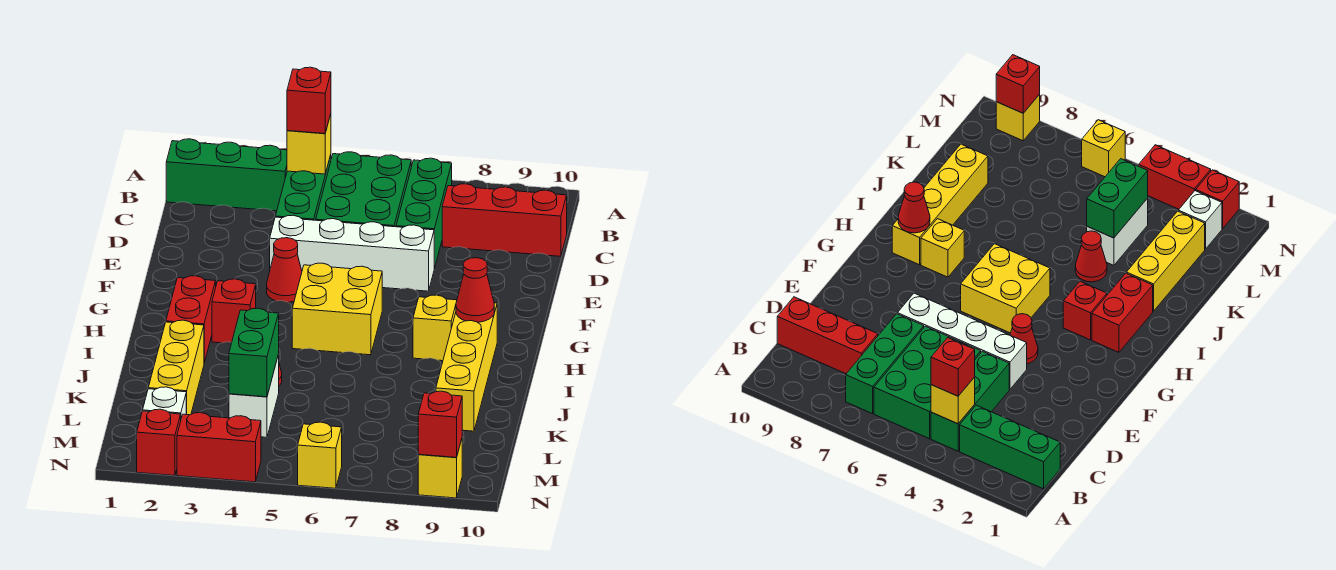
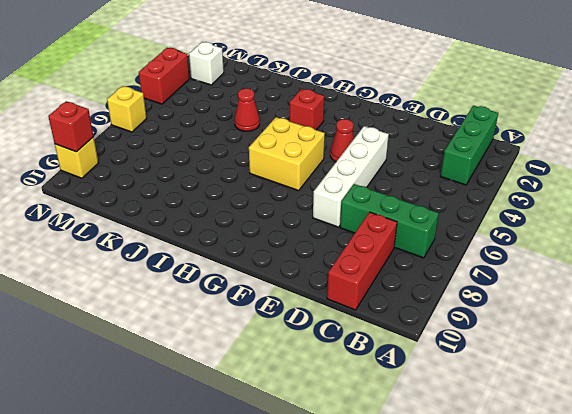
none -> green 1x3 brick [275,155,331,220]
none -> green 2x3 brick [316,152,411,227]
none -> red 1x2 brick [166,276,216,363]

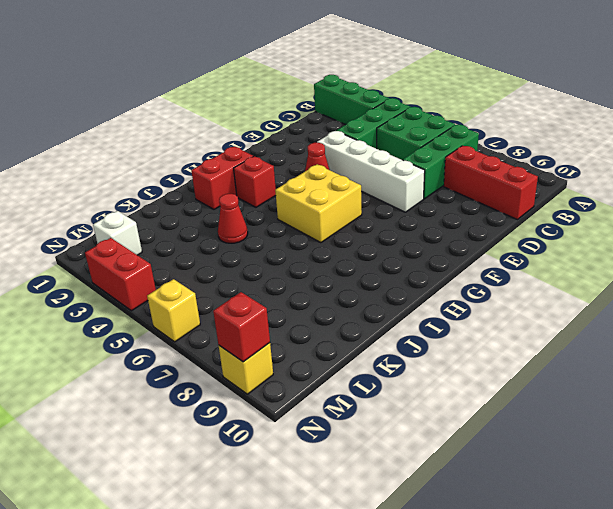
green 2x2 brick [377,107,455,160] -> green 2x3 brick [316,152,411,227]
none -> yellow 1x1 brick [413,295,457,361]
none -> yellow 1x4 brick [436,303,497,431]
none -> yellow 1x3 brick [148,320,204,415]

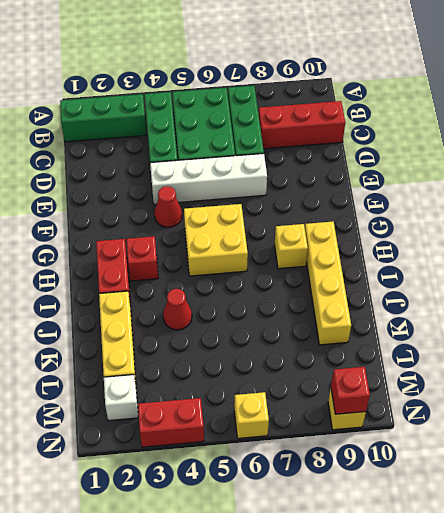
none -> white 1x2 brick [229,354,279,437]
none -> red 1x1 brick [137,409,181,476]
none -> yellow 1x1 brick [287,114,331,174]

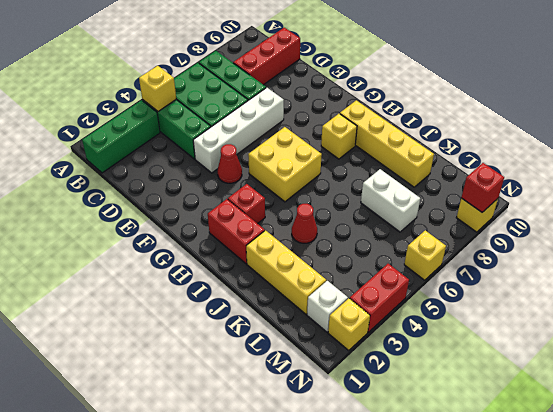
white 1x2 brick [361,169,420,232] -> white 1x2 brick moved to [229,354,279,437]
yellow 1x1 brick [328,298,370,350] -> red 1x1 brick [137,409,181,476]
none -> red 1x1 cone [456,258,494,322]
none -> green 1x2 brick [229,308,279,397]
none -> red 1x1 brick [287,67,331,134]

